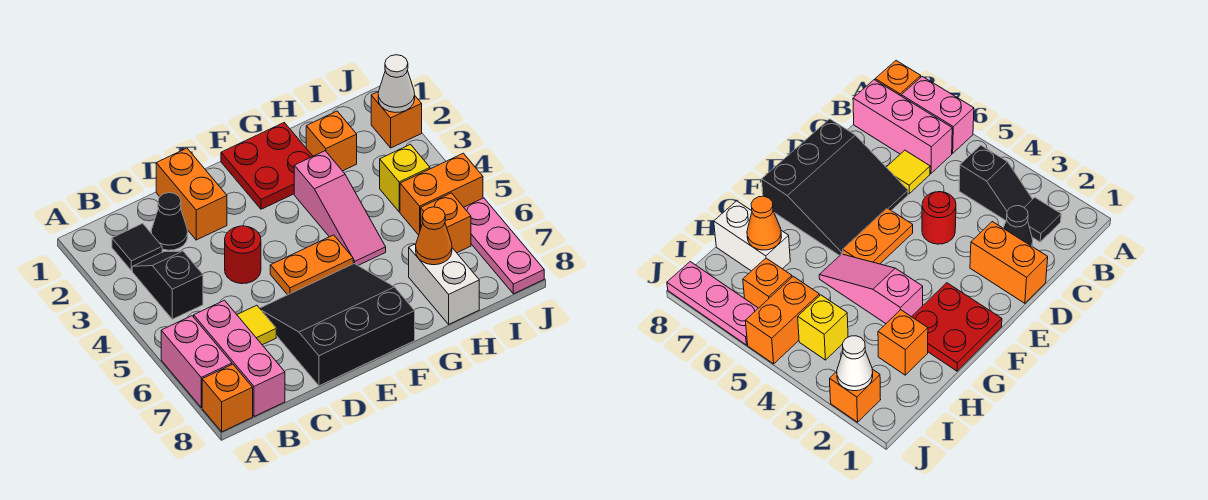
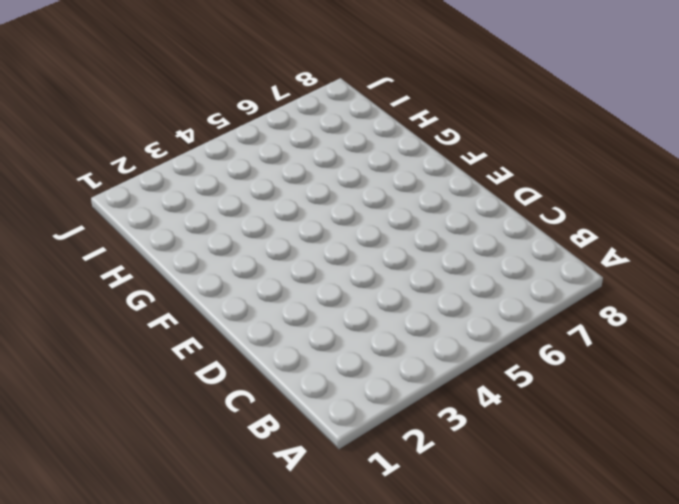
none -> pink 1x2 brick [161,316,232,407]
none -> orange 1x1 brick [202,364,253,432]
none -> black 1x1 tile [112,223,162,271]

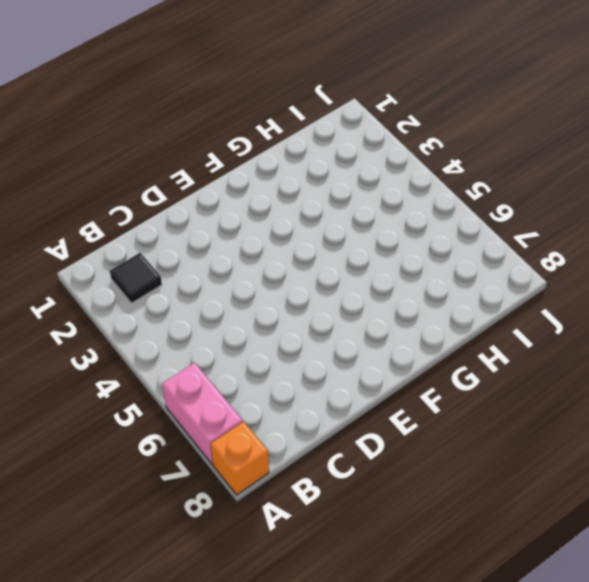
none -> black 1x2 slope [132,251,203,319]
none -> pink 1x3 brick [194,300,285,416]
none -> black 1x1 cone [151,193,188,250]

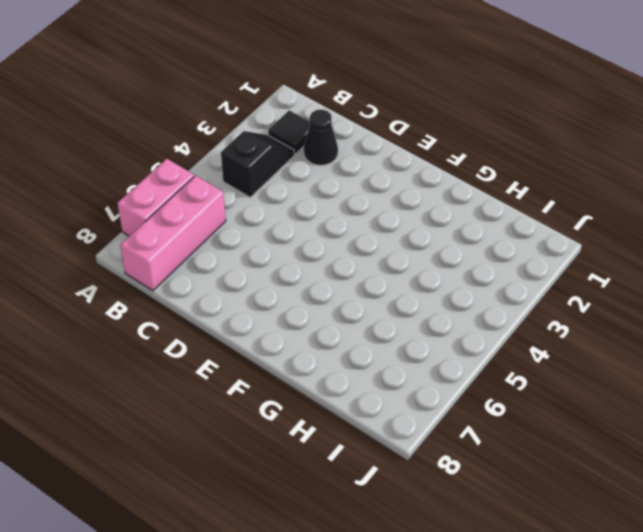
none -> orange 1x1 brick [202,364,253,432]
none -> yellow 1x1 tile [237,305,276,345]
none -> orange 1x2 brick [156,148,227,240]

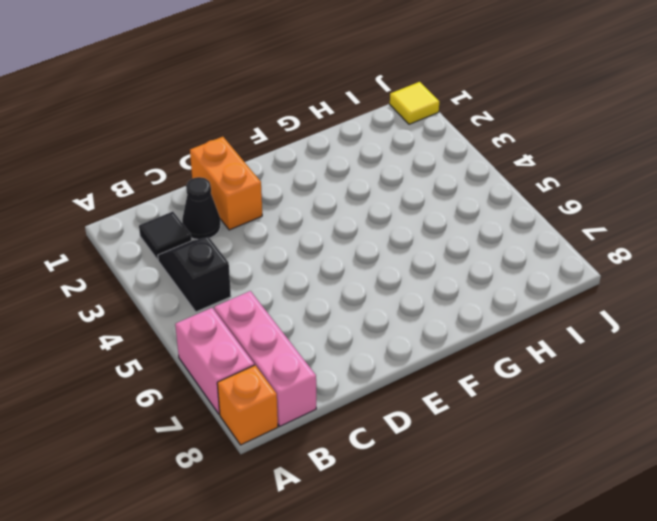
yellow 1x1 tile [390,82,439,124] -> yellow 1x1 tile moved to [237,305,276,345]
none -> red 1x1 round brick [225,226,261,284]
none -> black 3x3 slope [260,263,415,386]
none -> orange 1x2 plate [270,235,353,295]

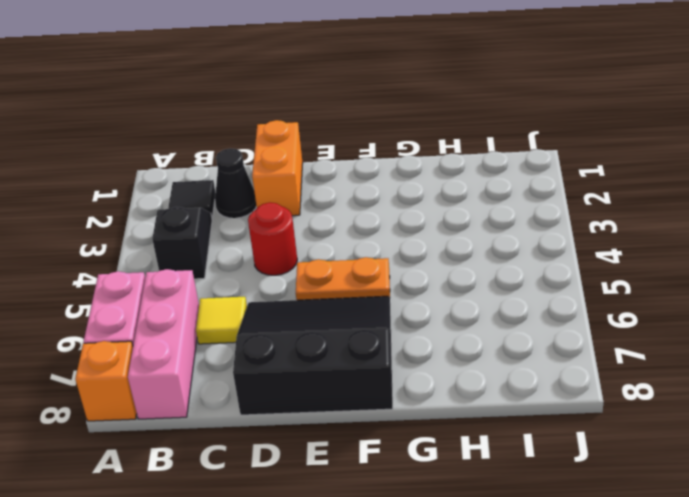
none -> red 2x2 plate [221,123,313,209]
none -> pink 1x3 slope [294,151,386,265]
none -> orange 1x1 brick [306,111,357,171]

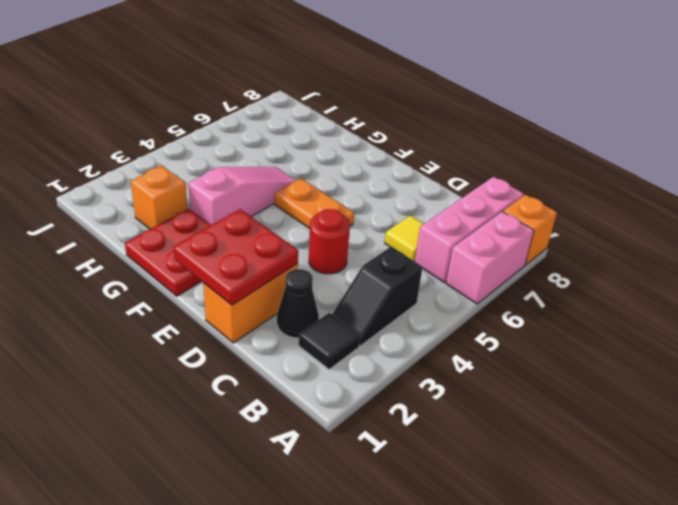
red 2x2 plate [173,209,298,305] -> none
none -> black 3x3 slope [260,263,415,386]
none -> white 1x2 brick [409,244,479,324]
none -> yellow 1x1 brick [380,144,430,212]

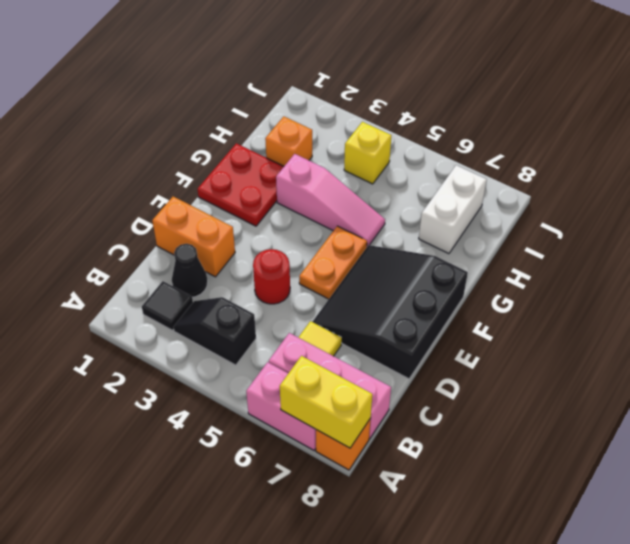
yellow 1x2 brick [280,356,372,448] -> none
white 1x2 brick [419,165,487,254] -> white 1x2 brick turned to [409,244,479,324]
none -> orange 1x2 brick [400,153,483,235]
none -> orange 1x1 brick [421,193,471,253]
none -> orange 1x1 brick [371,91,422,148]

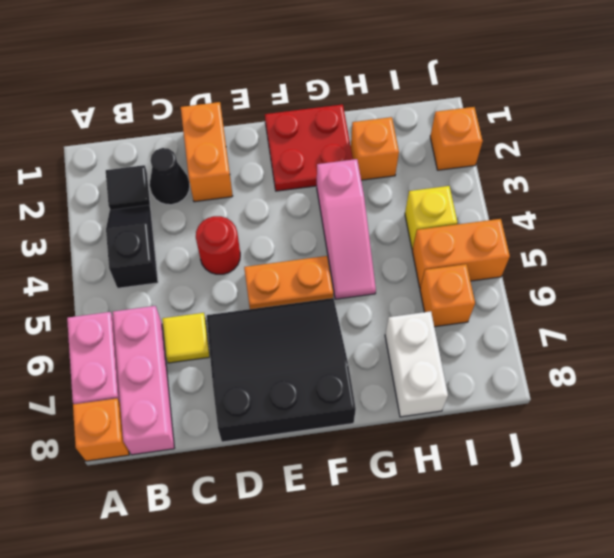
none -> pink 1x3 plate [464,198,544,294]
none -> orange 1x1 cone [416,207,452,265]
none -> white 1x1 cone [378,55,415,113]

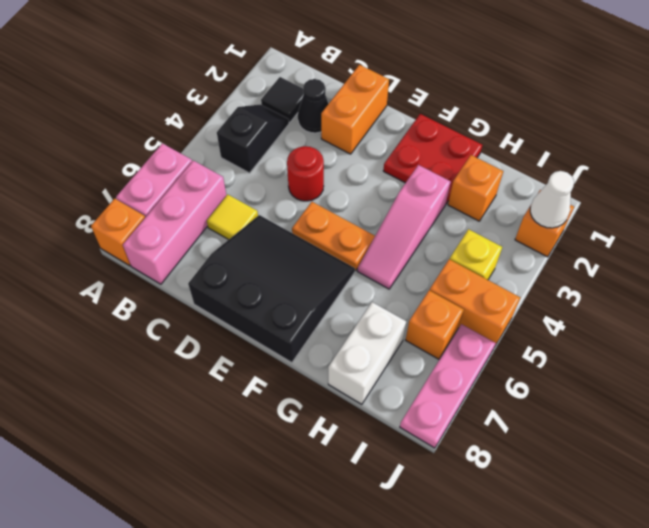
none -> orange 1x1 cone [416,207,452,265]

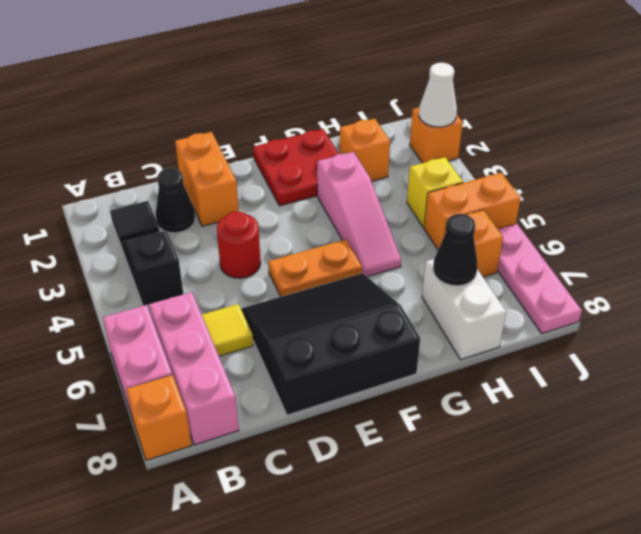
black 1x1 cone [433,214,477,286] -> orange 1x1 cone [416,207,452,265]

